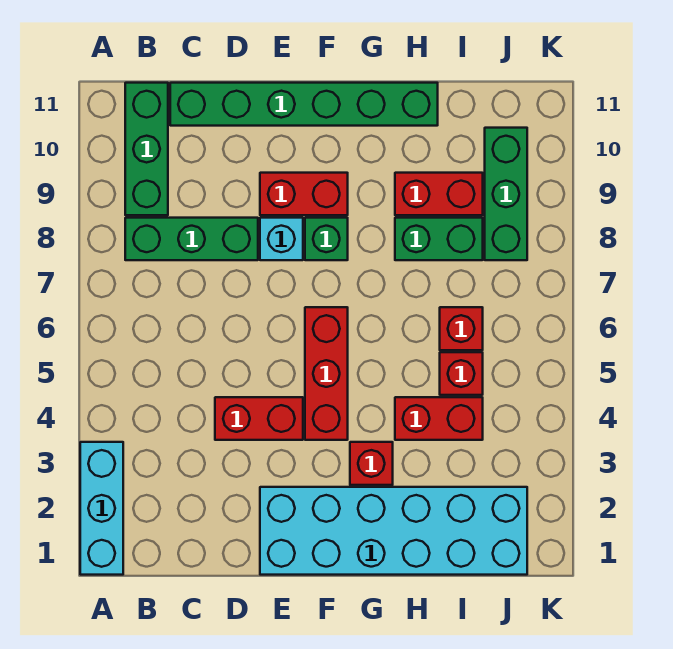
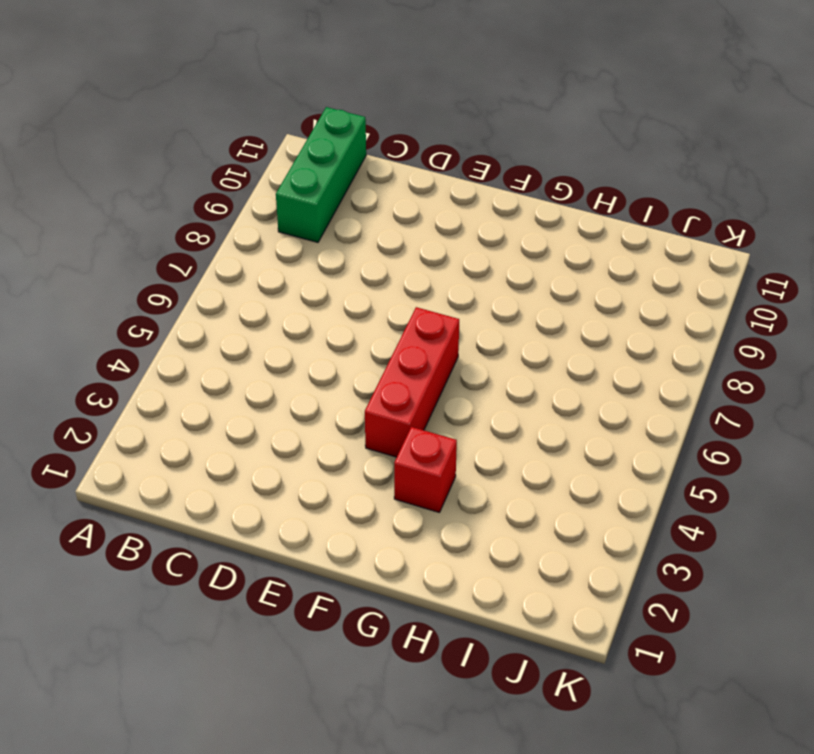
none -> cyan 1x3 brick [80,442,123,575]
none -> green 1x3 brick [125,218,258,260]
none -> green 1x6 brick [170,83,438,126]

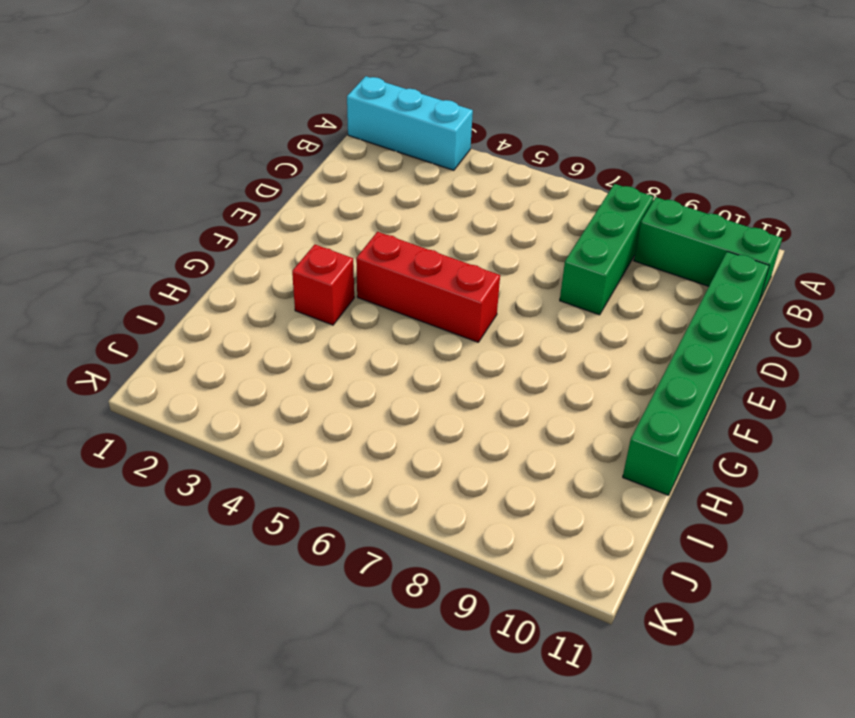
none -> red 1x2 brick [215,397,303,440]
none -> cyan 2x6 brick [260,487,527,575]
none -> cyan 1x1 brick [260,218,303,260]

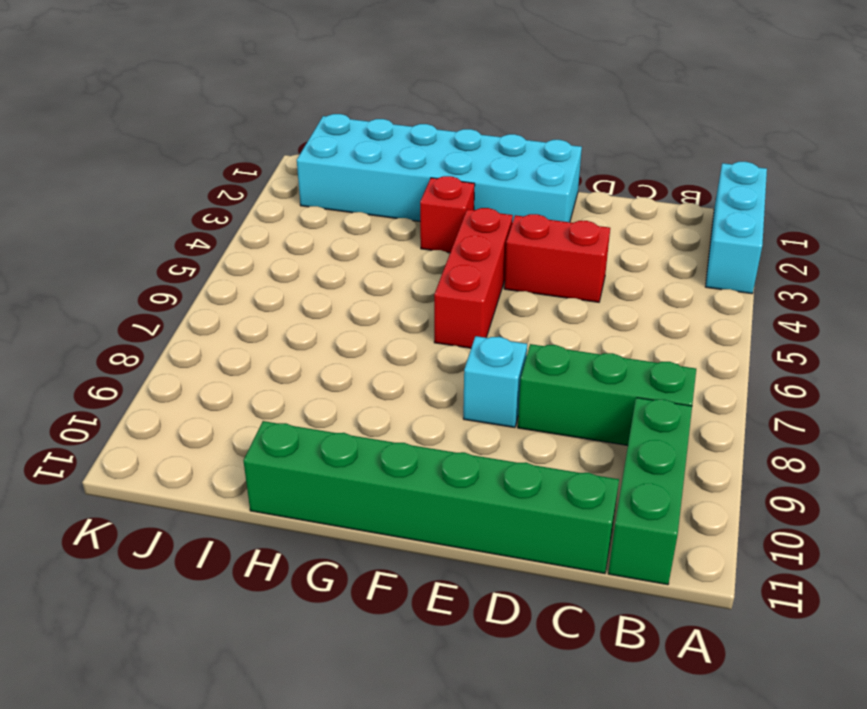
none -> red 1x2 brick [260,173,348,215]
none -> green 1x1 brick [305,218,348,260]
none -> red 1x2 brick [395,397,483,440]

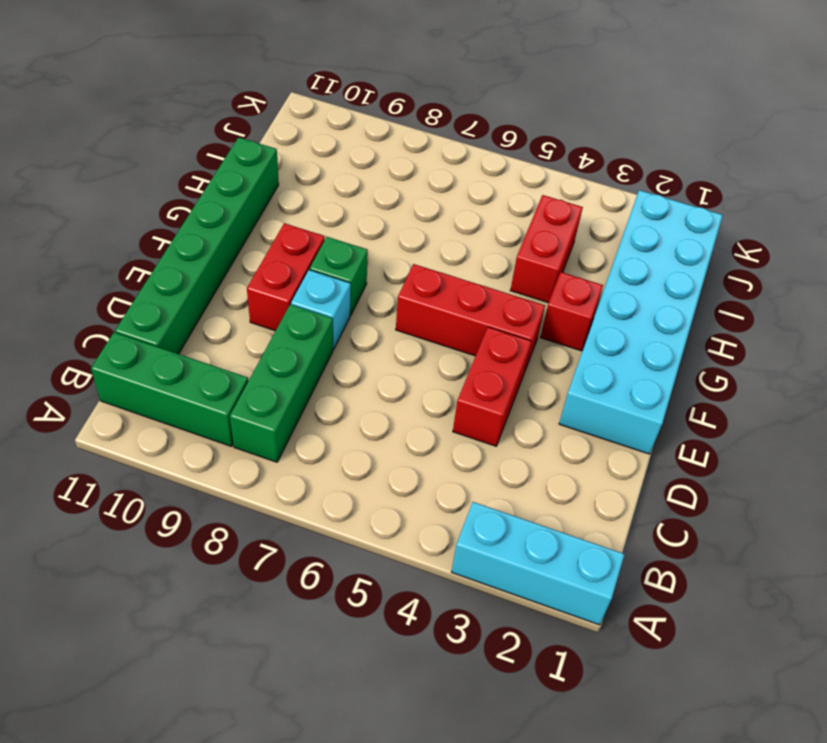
none -> green 1x2 brick [395,218,483,260]
none -> red 1x2 brick [395,173,483,215]
none -> red 1x1 brick [440,352,483,395]

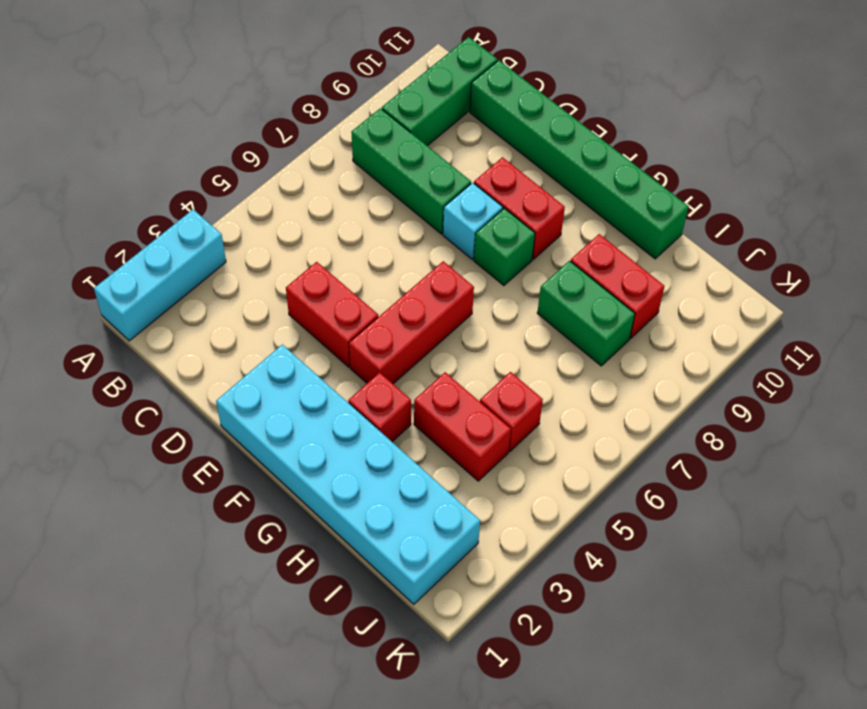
none -> red 1x1 brick [440,307,483,350]
none -> green 1x3 brick [485,128,527,260]

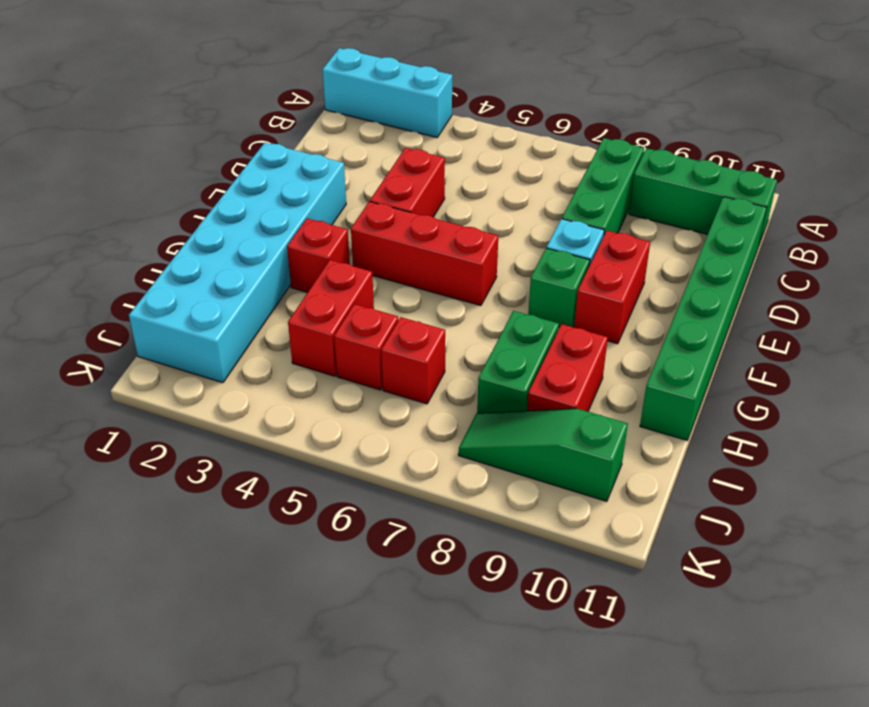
green 1x3 slope [458,409,628,501] -> green 1x3 brick [485,128,527,260]

